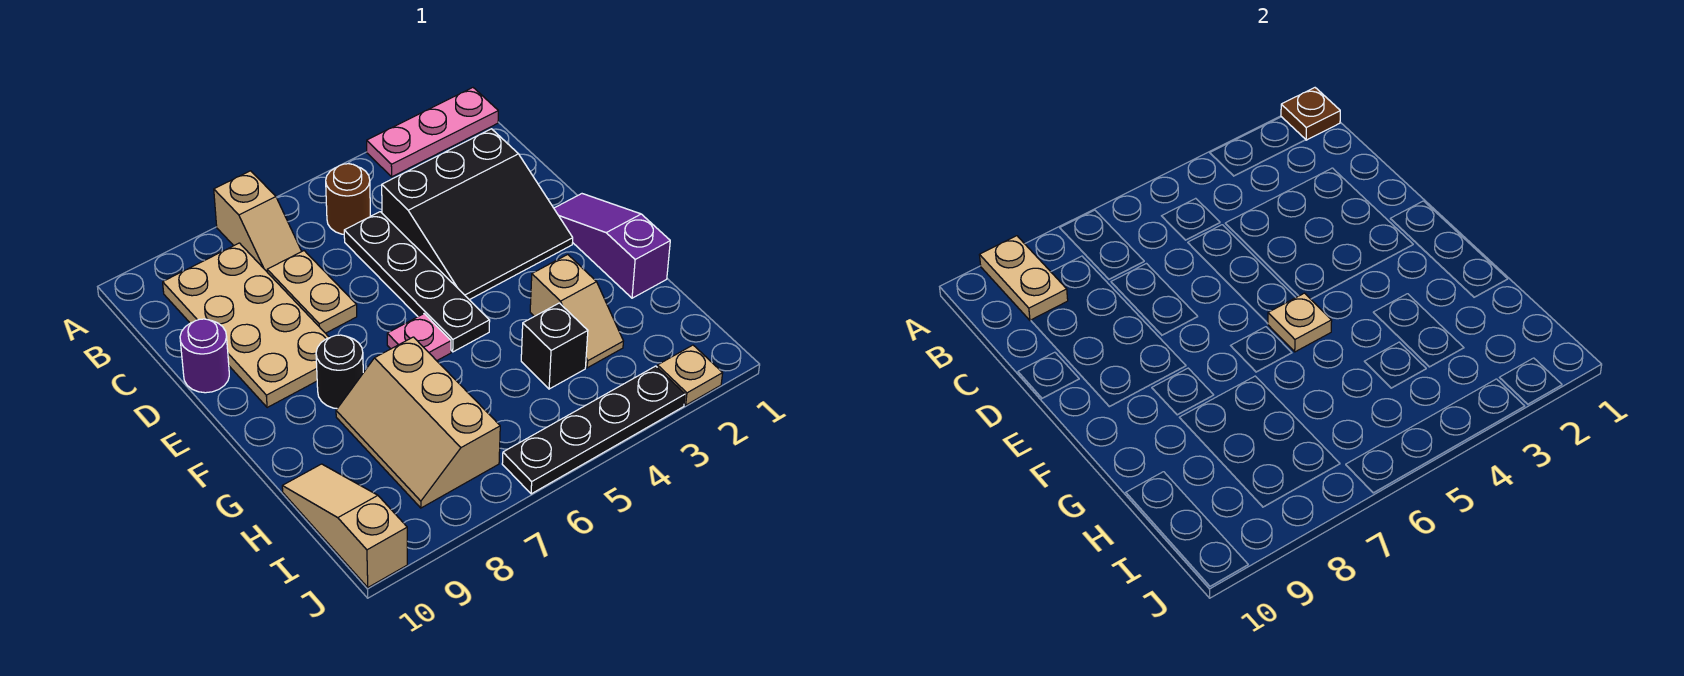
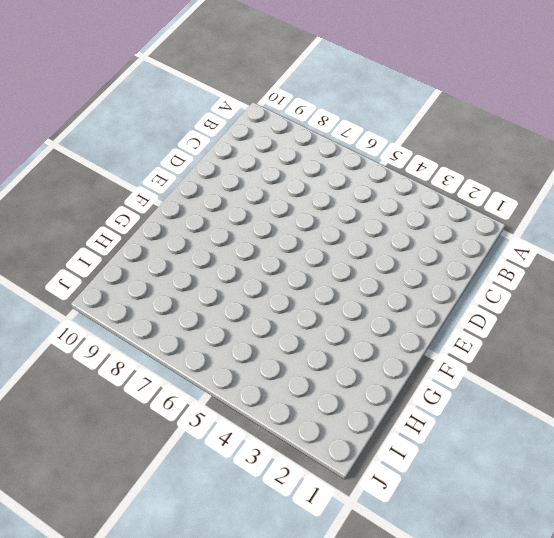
none -> pink 1x3 plate [367,88,498,177]
none -> tan 1x2 slope [214,171,302,271]
none -> brown 1x1 round brick [326,164,371,234]

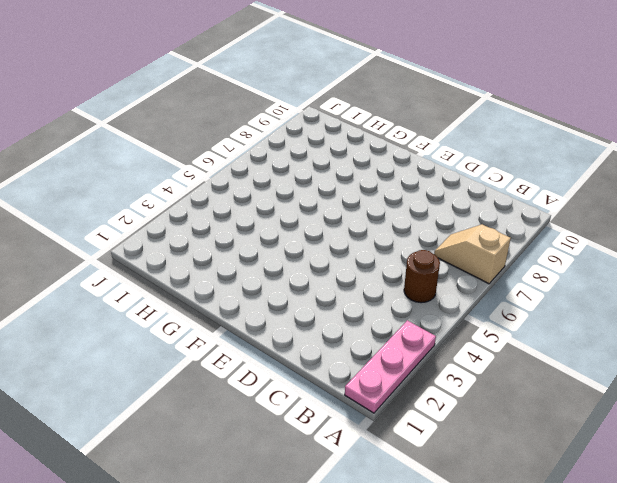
none -> tan 2x4 plate [163,243,329,408]
none -> black 3x3 slope [382,129,573,300]
none -> black 1x4 plate [344,212,490,352]

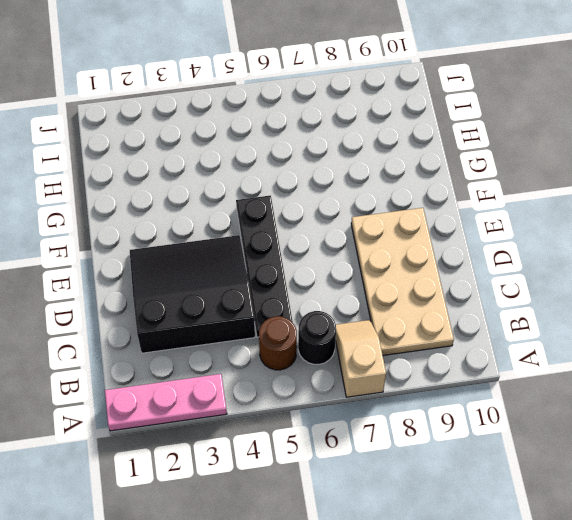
black 1x1 round brick [298,311,336,364] -> black 1x1 round brick moved to [316,335,363,408]
none -> tan 1x2 plate [267,251,357,333]
none -> purple 1x1 round brick [180,319,229,393]
none -> purple 1x3 slope [554,194,670,298]

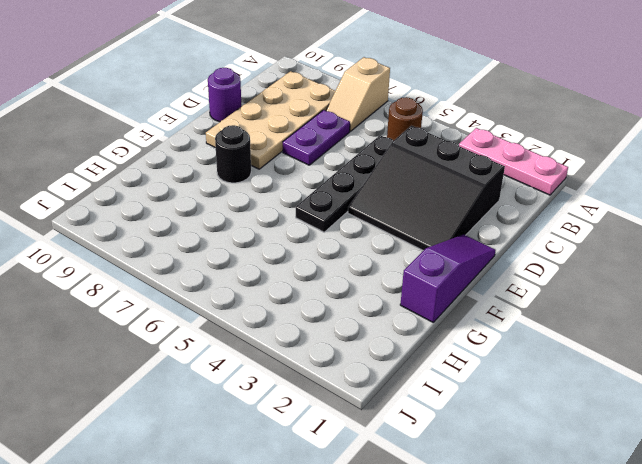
purple 1x2 plate [283,110,350,165] -> tan 1x2 plate [267,251,357,333]
none -> pink 1x1 plate [387,314,451,361]
none -> tan 1x2 slope [530,255,623,368]
none -> tan 2x3 slope [336,337,500,508]

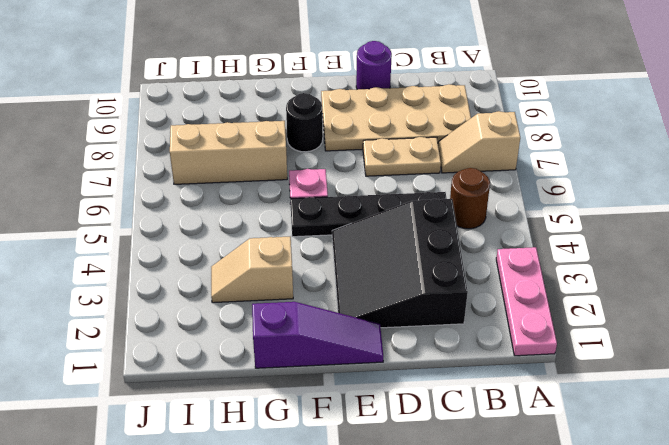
none -> black 1x1 brick [521,303,588,389]
none -> tan 1x3 slope [282,464,407,587]
none -> tan 1x1 plate [657,345,723,405]

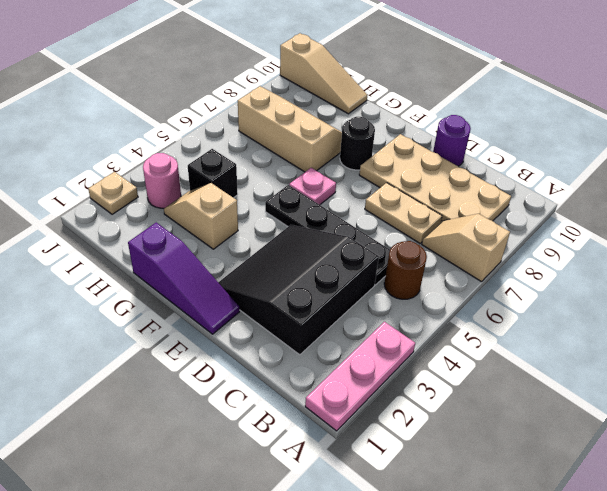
pink 1x1 round brick [143,153,181,208] -> none
none -> black 1x4 plate [502,366,685,494]
none -> brown 1x1 plate [1281,88,1340,140]
none -> tan 1x2 plate [980,236,1068,321]

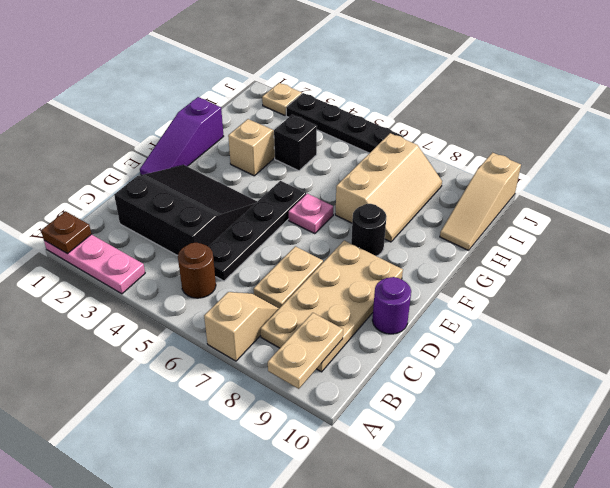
none -> tan 1x1 plate [1268,293,1332,352]

